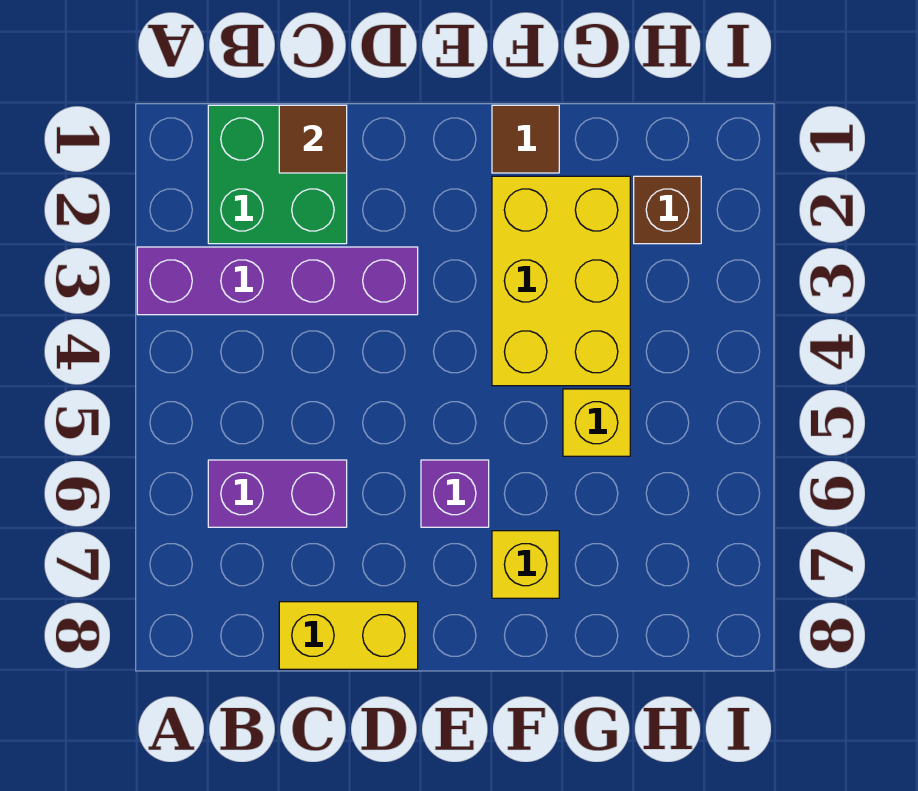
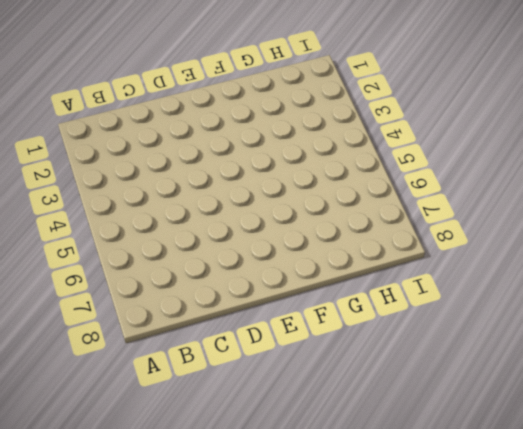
none -> purple 1x4 brick [137,247,418,315]
none -> green 2x2 brick [208,105,347,244]

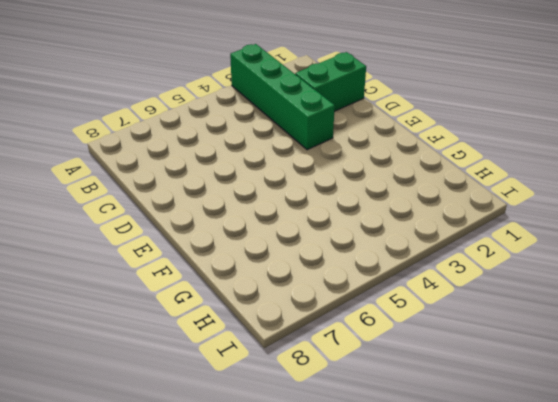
green 1x4 brick [230,44,335,150] -> purple 1x4 brick [137,247,418,315]
green 1x2 brick [295,52,366,111] -> green 2x2 brick [208,105,347,244]
none -> purple 1x2 brick [208,460,347,527]
none -> yellow 1x2 brick [279,602,418,669]

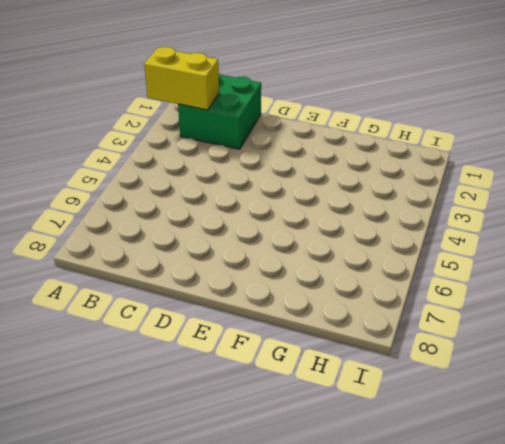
yellow 1x2 brick [144,47,219,110] -> yellow 1x2 brick moved to [279,602,418,669]
none -> purple 1x4 brick [137,247,418,315]
none -> purple 1x2 brick [208,460,347,527]

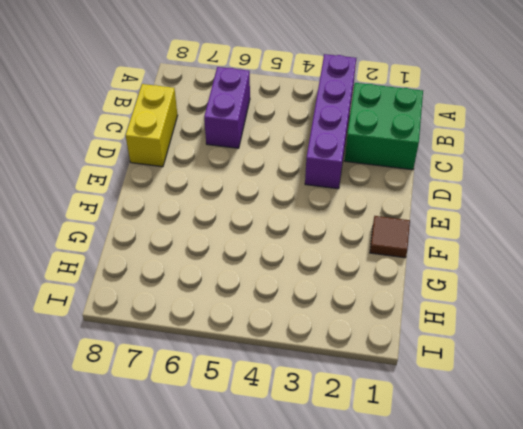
none -> purple 1x1 brick [421,460,489,527]
none -> yellow 2x3 brick [492,176,630,386]

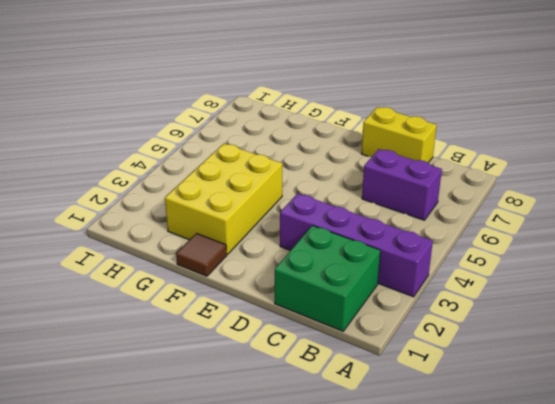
none -> purple 1x1 brick [421,460,489,527]
none -> yellow 1x1 brick [492,531,559,598]

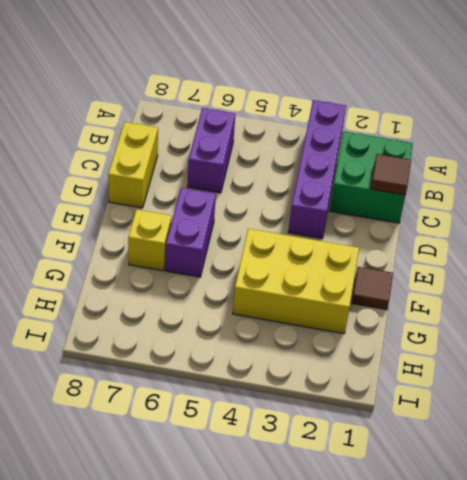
purple 1x2 brick [165,188,216,277] -> purple 1x1 brick [421,460,489,527]
none -> yellow 1x1 brick [563,389,630,456]
none -> brown 1x1 brick [634,176,701,244]

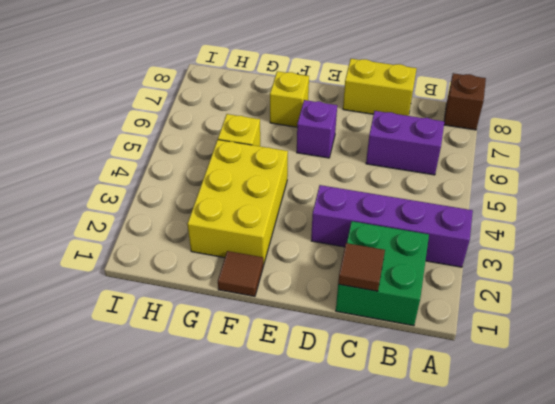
brown 1x1 brick [444,73,486,130] -> brown 1x1 brick moved to [634,176,701,244]

